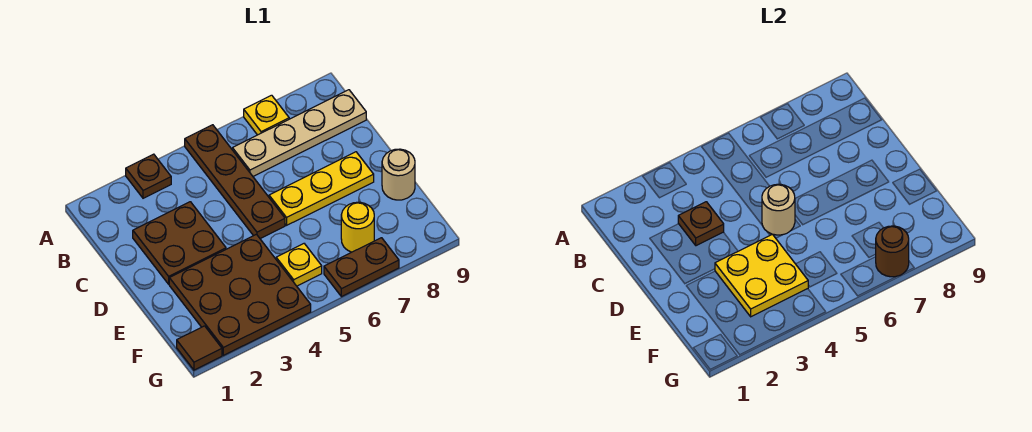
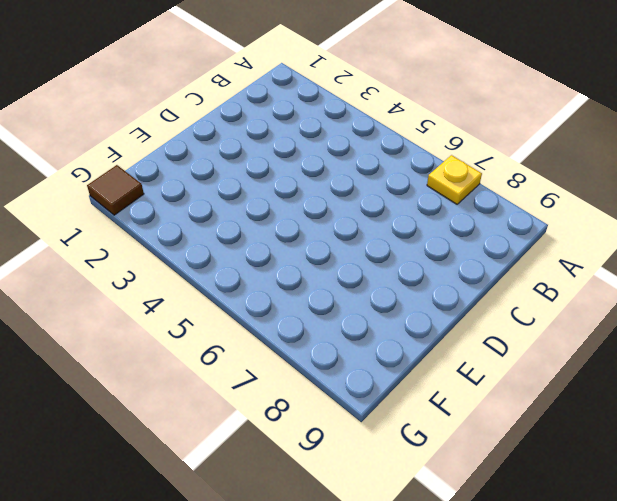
none -> brown 1x1 plate [126,154,171,198]
none -> brown 1x4 plate [185,125,285,239]
none -> tan 1x4 plate [233,90,366,176]

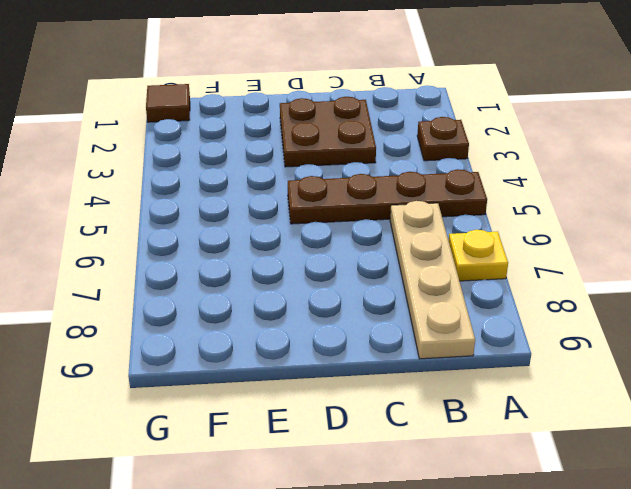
none -> yellow 1x3 plate [269,152,374,225]
none -> brown 3x3 plate [169,234,311,355]
none -> tan 1x1 round brick [382,149,415,200]

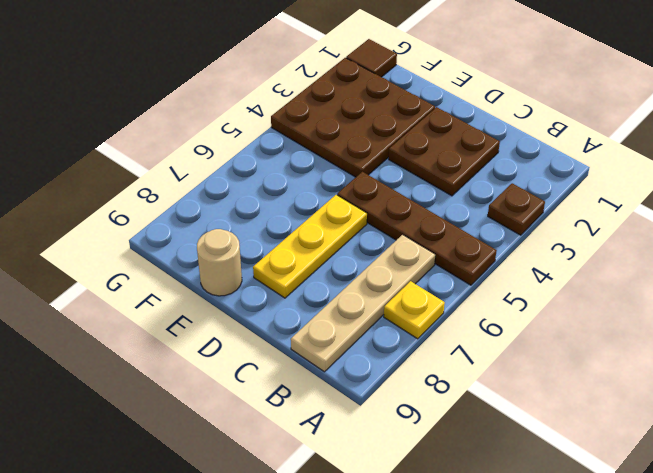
none -> yellow 1x1 plate [276,244,322,286]
none -> yellow 1x1 round brick [341,202,374,252]
none -> brown 1x2 plate [324,238,399,297]

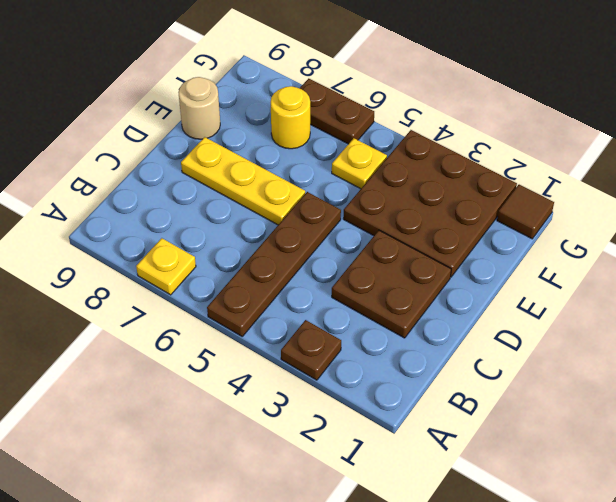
none -> tan 1x4 plate [233,90,366,176]
none -> brown 1x1 plate [678,202,724,246]
none -> tan 1x1 round brick [762,184,795,235]

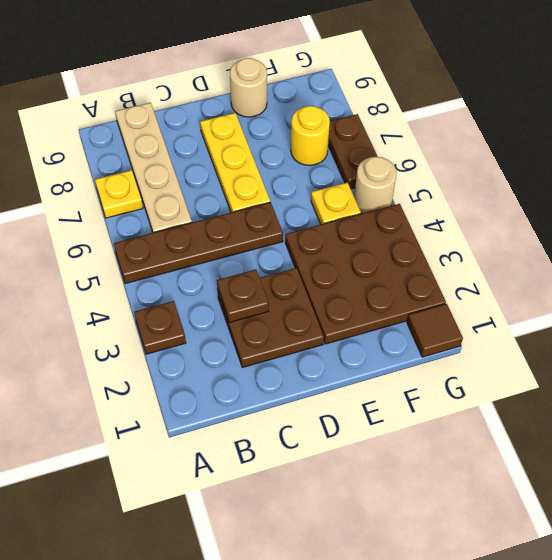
tan 1x1 round brick [354,157,397,214] -> tan 1x1 round brick moved to [762,184,795,235]
none -> yellow 2x2 plate [715,234,808,317]
none -> brown 1x1 round brick [876,226,909,277]

